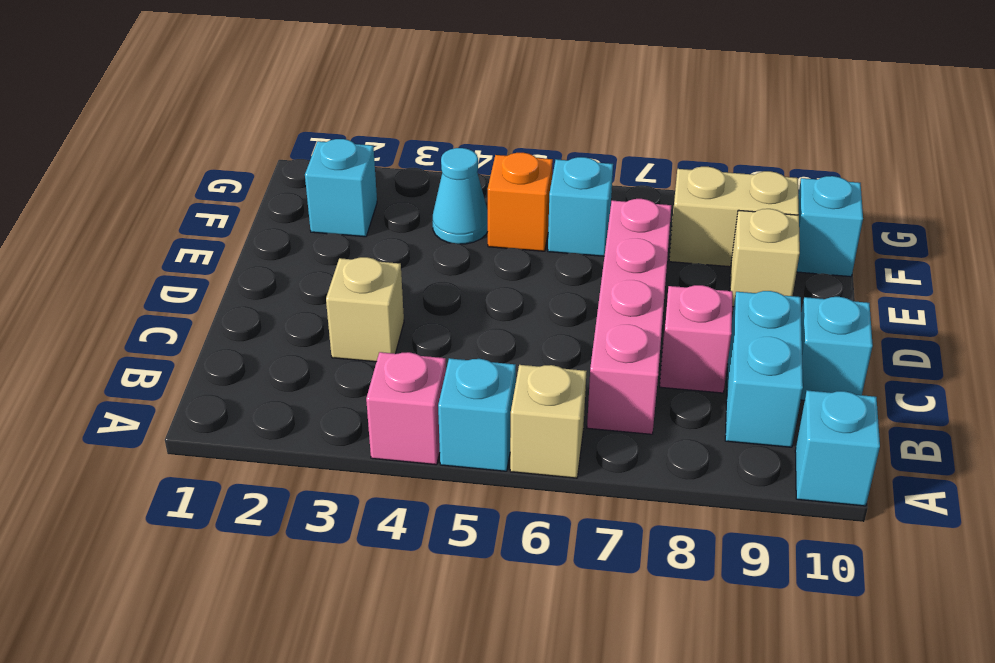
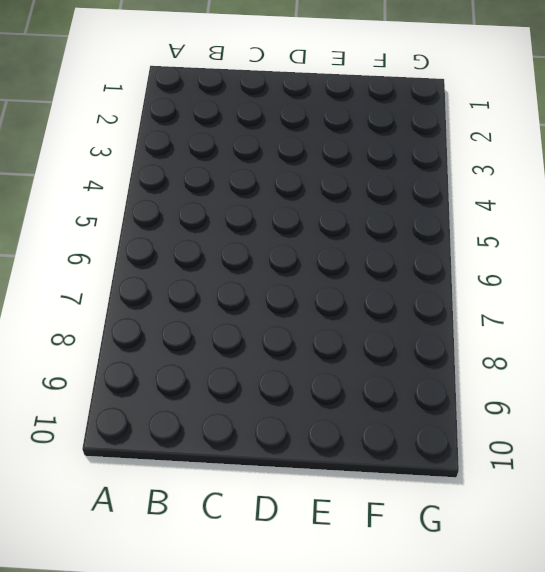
none -> pink 1x1 brick [366,352,446,465]
none -> cyan 1x1 brick [438,358,516,471]
none -> tan 1x1 brick [510,365,587,478]

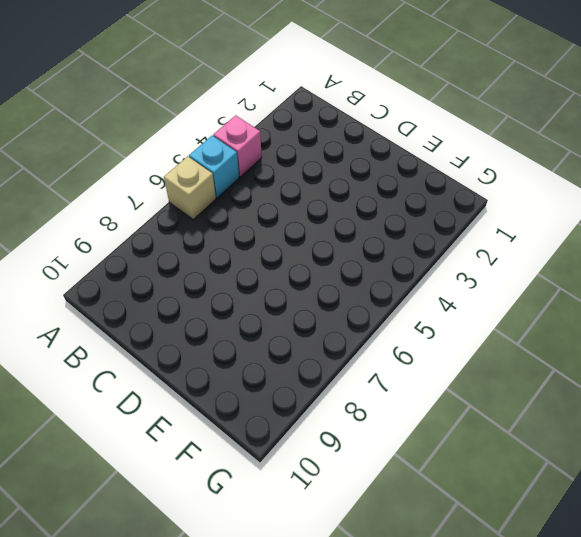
none -> cyan 1x1 brick [795,390,880,506]
none -> pink 1x4 brick [587,199,671,434]
none -> cyan 1x2 brick [725,291,803,447]

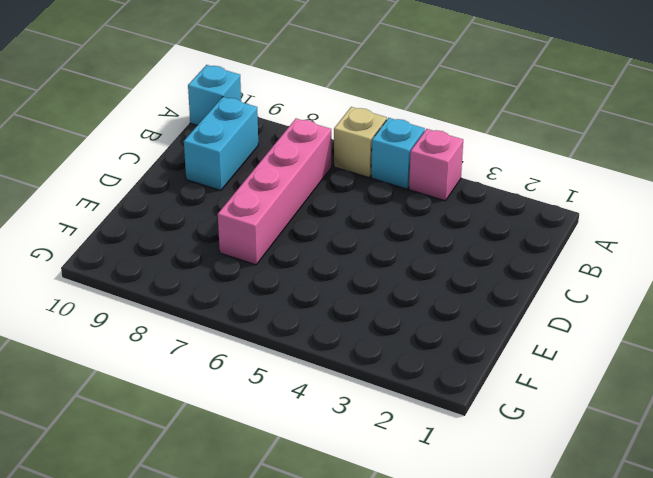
none -> tan 1x1 brick [326,257,404,362]
none -> pink 1x1 brick [660,285,733,393]
none -> cyan 1x1 brick [801,297,873,400]

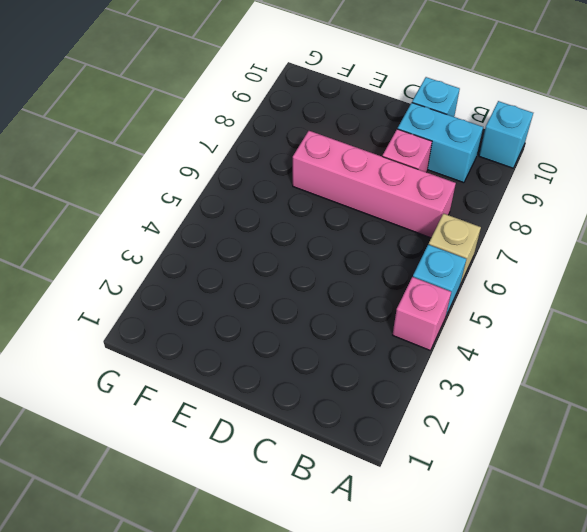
none -> tan 1x1 brick [326,257,404,362]
none -> tan 1x1 brick [730,209,800,307]
none -> cyan 1x1 brick [305,139,377,237]

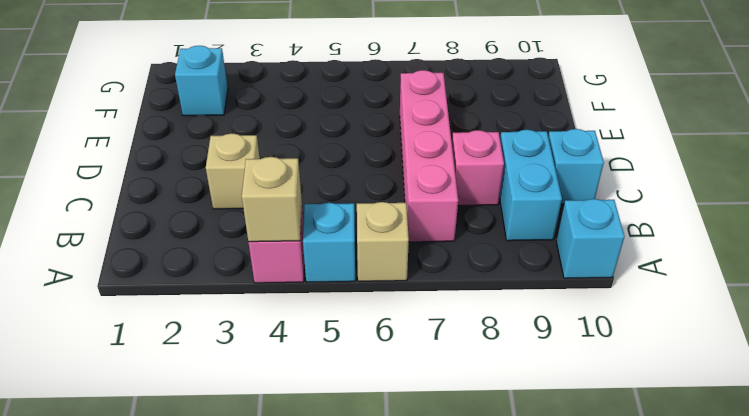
tan 1x1 brick [242,157,302,242] -> tan 1x1 brick moved to [730,209,800,307]
none -> cyan 1x1 cone [433,148,488,244]
none -> orange 1x1 brick [488,153,553,251]
none -> cyan 1x1 brick [548,157,613,256]

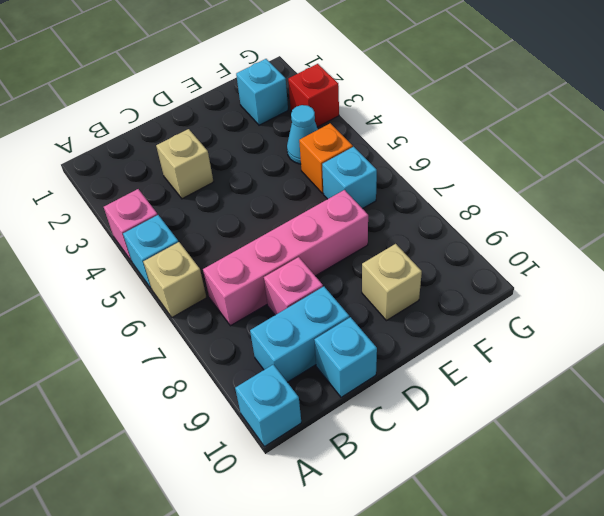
red 1x1 brick [288,64,339,127] -> none
none -> tan 1x2 brick [669,167,799,267]
none -> cyan 1x1 brick [797,176,863,277]

